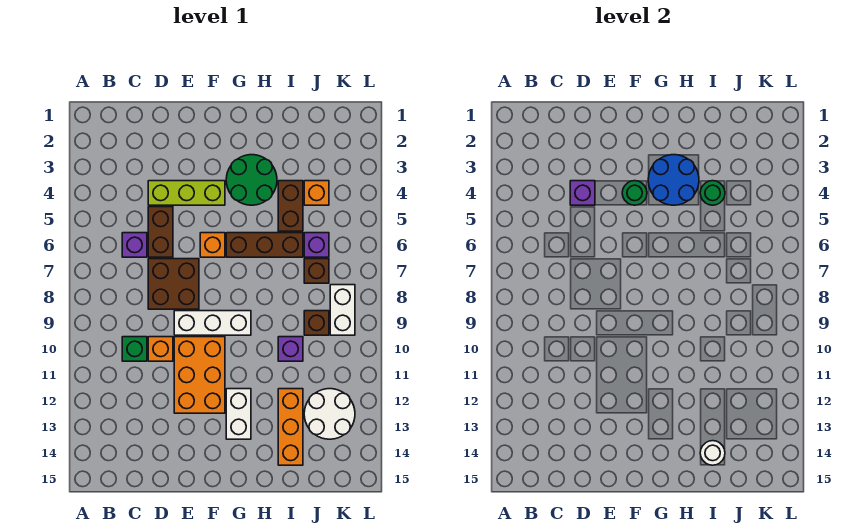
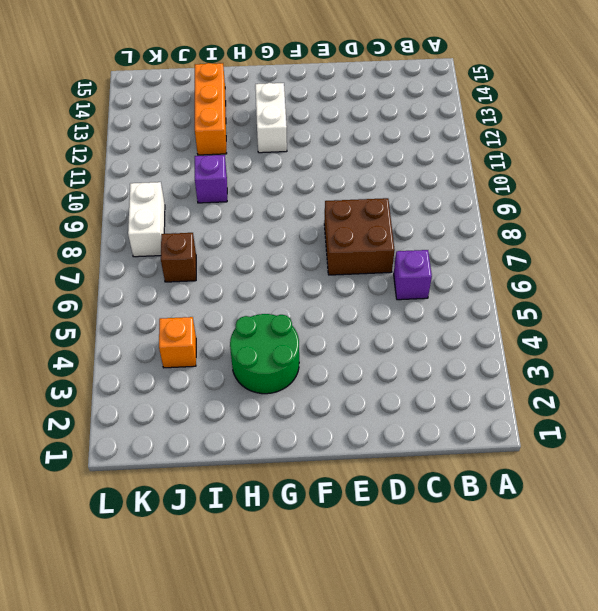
none -> green 1x1 brick [122,337,147,361]
none -> lime 1x3 brick [148,181,225,205]
none -> brown 1x2 brick [148,207,173,257]

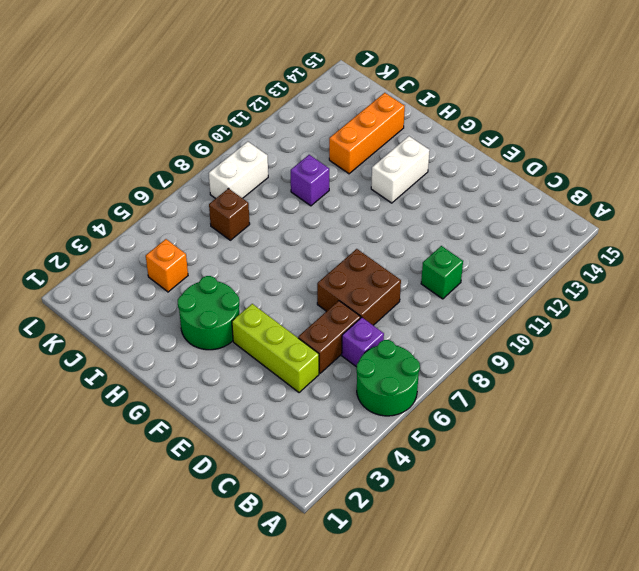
green 2x2 round brick [356,340,420,416] -> none
none -> orange 1x1 brick [148,337,173,361]
none -> white 1x3 brick [174,311,251,335]
none -> orange 2x3 brick [174,337,225,413]

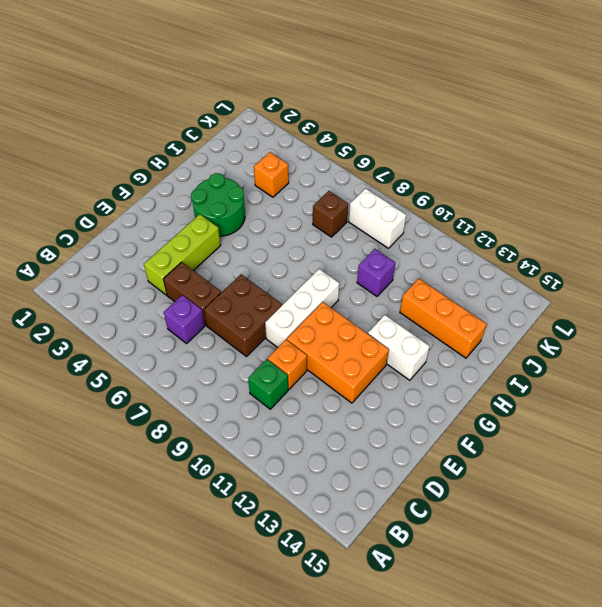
none -> orange 1x1 brick [200,233,225,257]
none -> brown 1x3 brick [226,233,303,257]
none -> brown 1x2 brick [278,181,303,231]

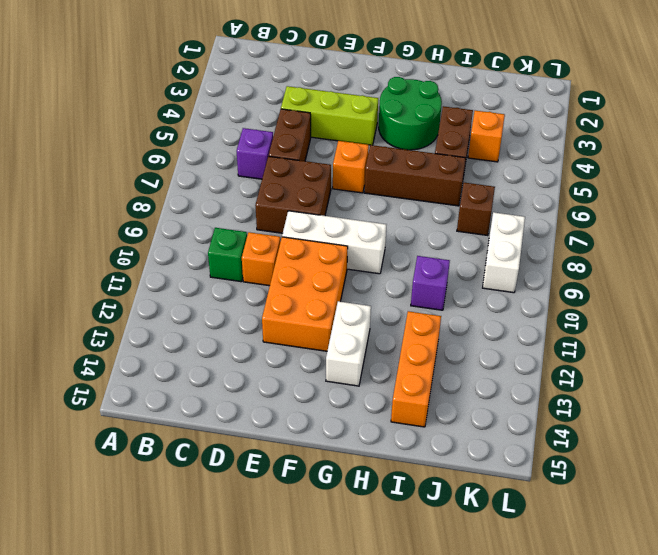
none -> purple 1x1 brick [304,233,329,257]
none -> brown 1x1 brick [304,311,329,335]
none -> white 2x2 round brick [304,389,355,439]

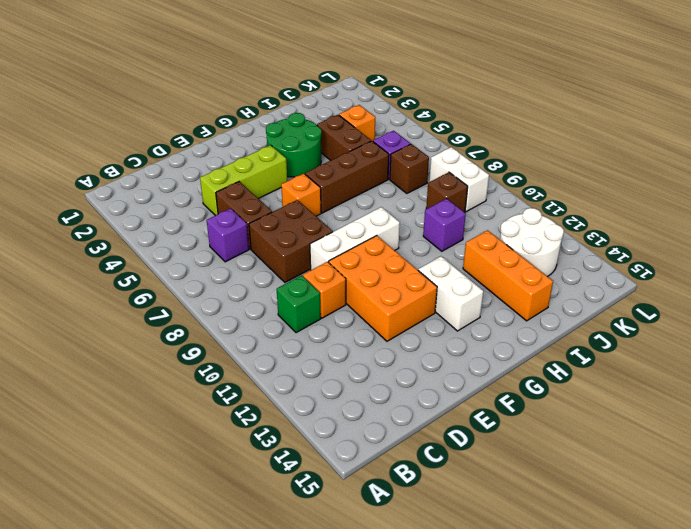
none -> purple 1x1 brick [570,181,595,205]
none -> green 1x1 round brick [622,181,647,205]
none -> blue 2x2 round brick [648,155,699,205]

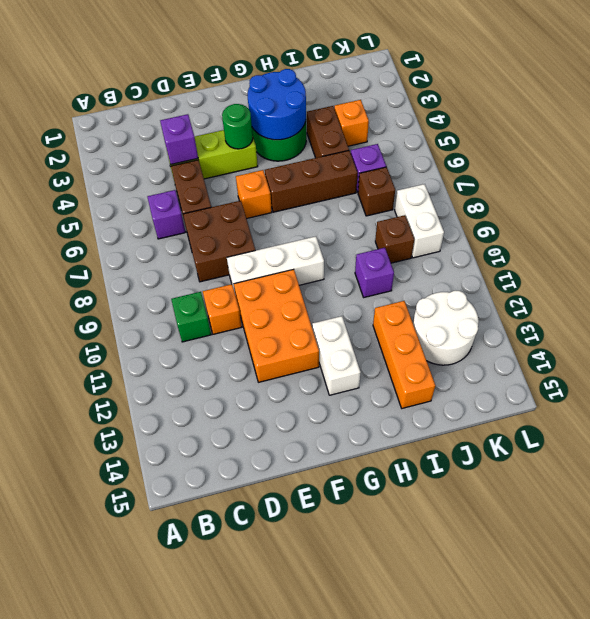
none -> green 1x1 round brick [700,181,725,205]
none -> white 1x1 round brick [700,441,725,465]

